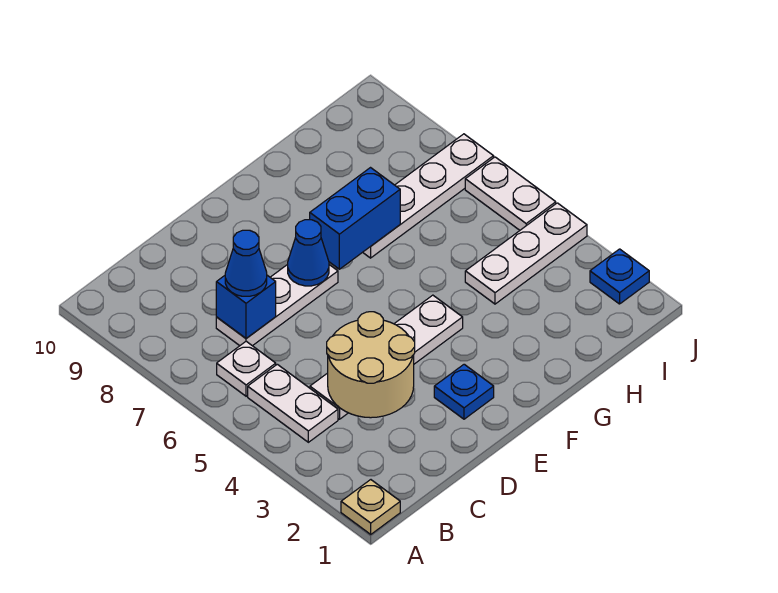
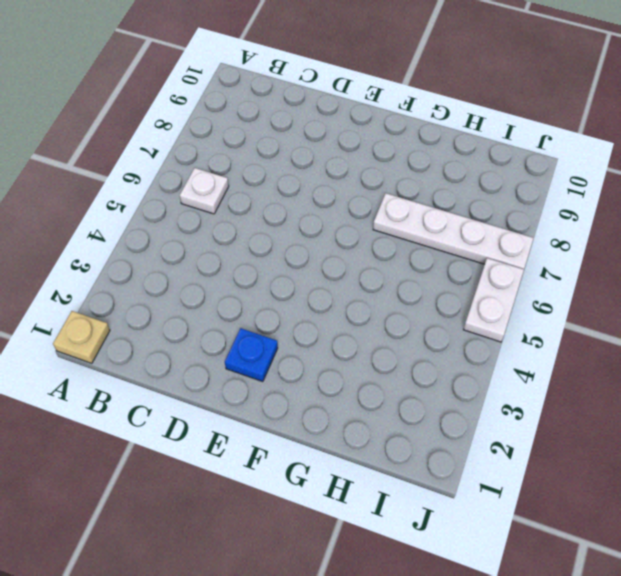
none -> white 1x2 plate [248,364,338,442]
none -> white 1x4 plate [310,295,463,419]
none -> white 1x3 plate [216,264,338,346]

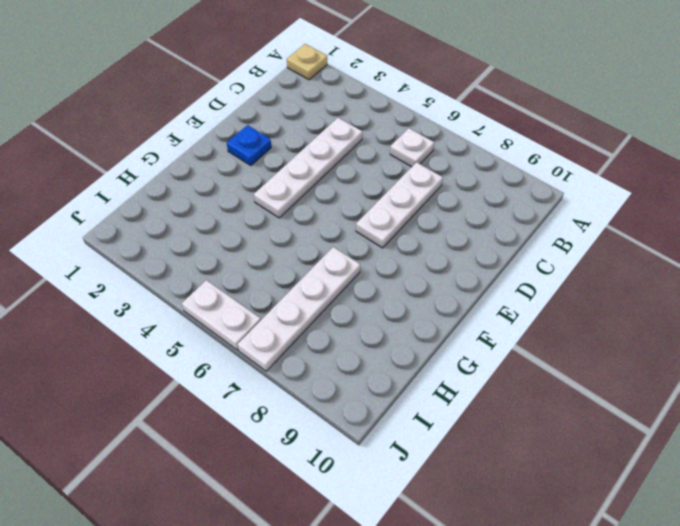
none -> white 1x2 plate [248,364,338,442]
none -> white 1x3 plate [465,203,587,304]
none -> blue 1x1 plate [590,249,649,304]

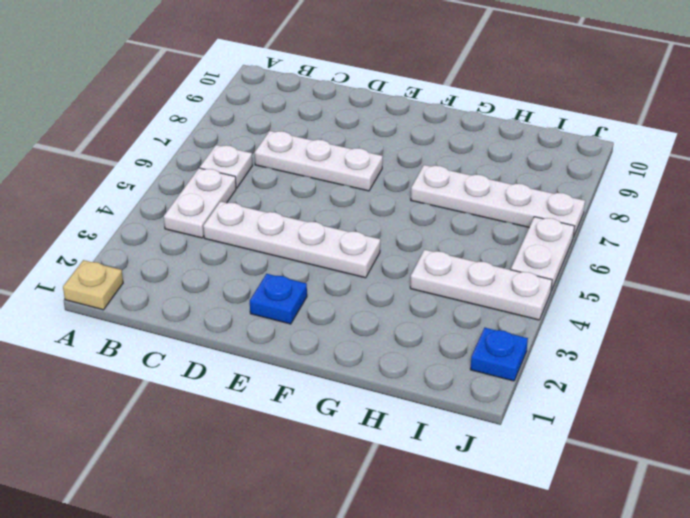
none -> tan 2x2 round brick [327,312,415,418]
none -> blue 1x1 brick [216,275,276,338]
none -> blue 1x1 cone [288,220,329,286]

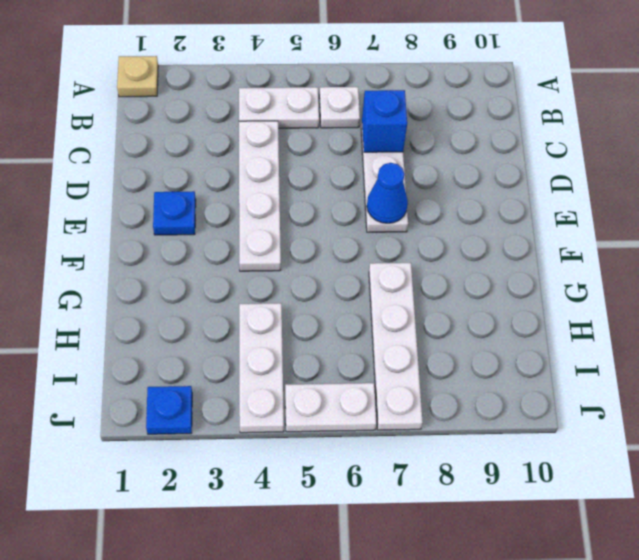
none -> tan 2x2 round brick [327,312,415,418]
none -> blue 1x2 brick [310,168,400,269]
none -> blue 1x1 cone [225,230,267,296]

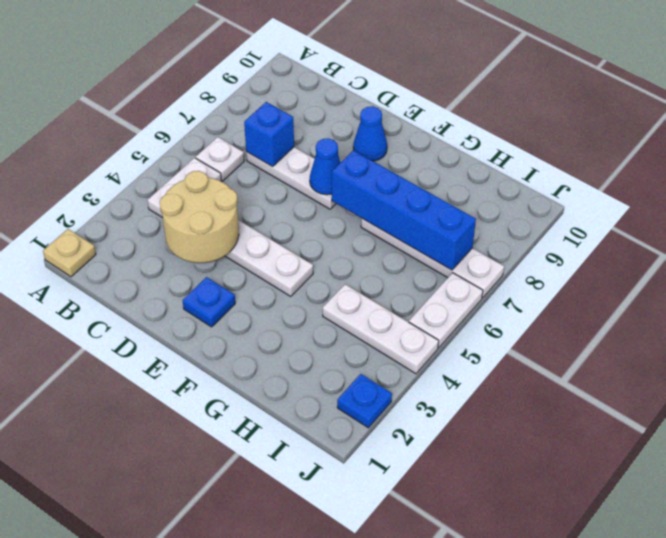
blue 1x1 cone [353,106,387,161] -> blue 1x1 cone moved to [225,230,267,296]
blue 1x4 brick [332,150,476,270] -> blue 1x2 brick [310,168,400,269]

